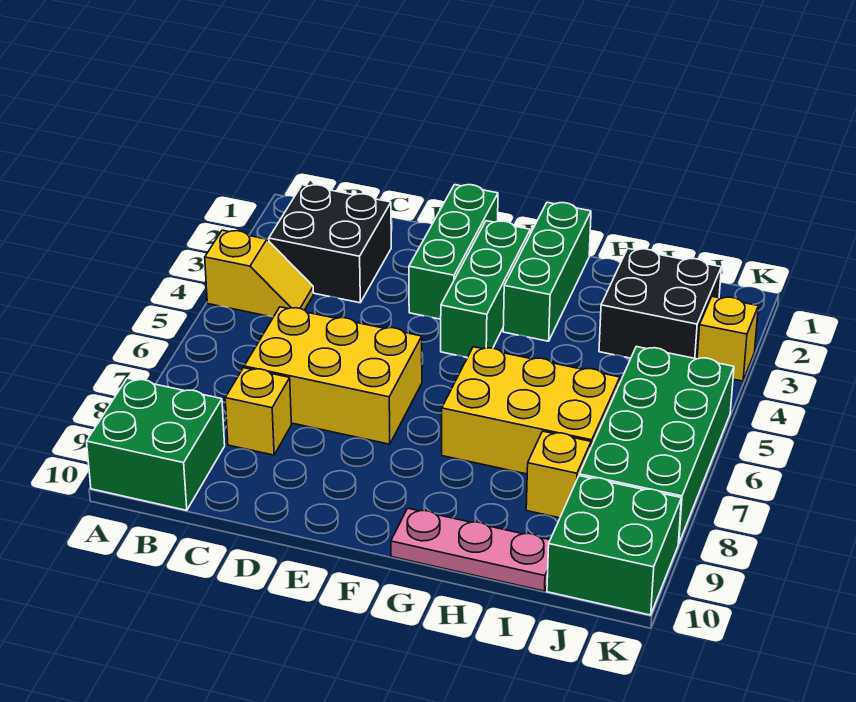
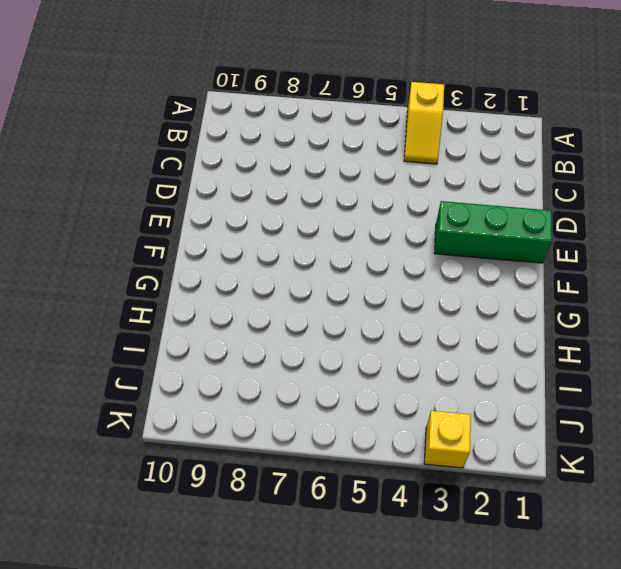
none -> green 2x2 brick [87,378,225,510]
none -> black 2x2 brick [269,185,391,303]
none -> yellow 2x3 brick [244,307,422,444]

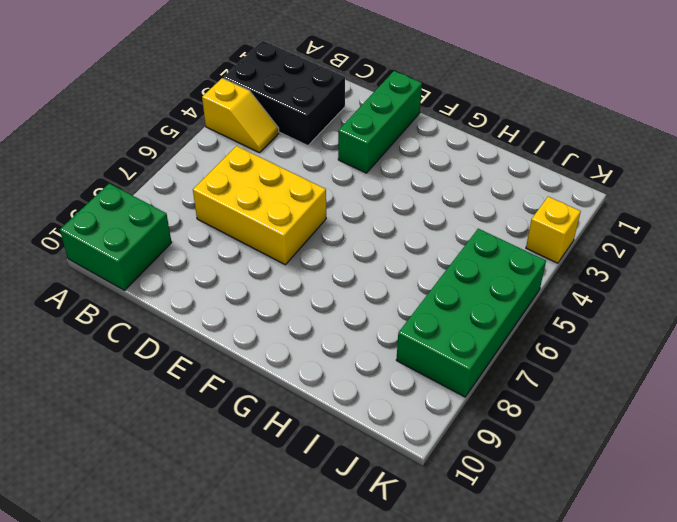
black 2x3 brick [223,41,345,146] -> black 2x2 brick [269,185,391,303]
none -> yellow 1x1 brick [225,368,291,455]
none -> green 1x3 brick [441,221,530,357]
none -> green 1x3 brick [503,202,591,341]

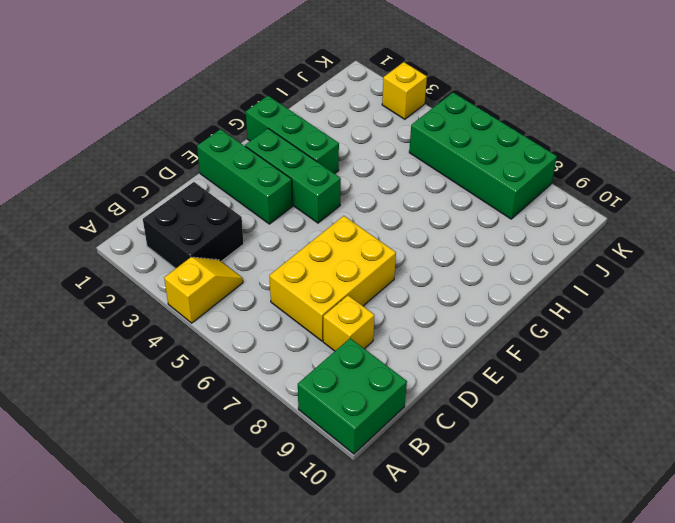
none -> yellow 2x3 brick [442,347,620,474]
none -> pink 1x3 plate [391,508,550,591]
none -> black 2x2 brick [599,249,721,359]

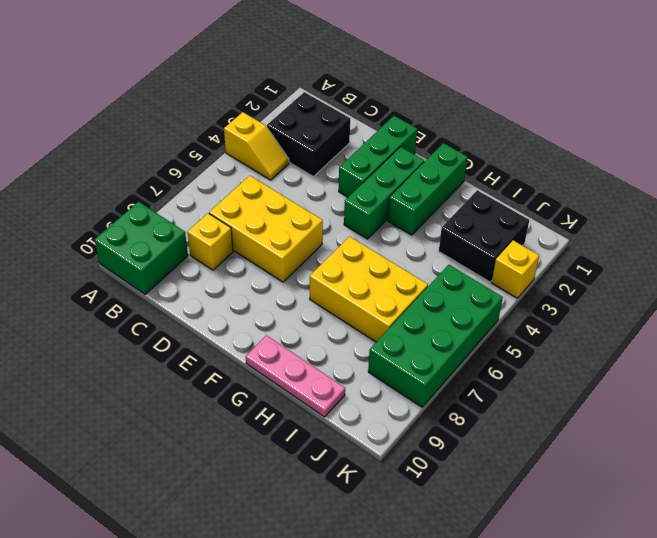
none -> yellow 1x1 brick [526,431,591,518]
none -> green 2x2 brick [547,476,681,615]

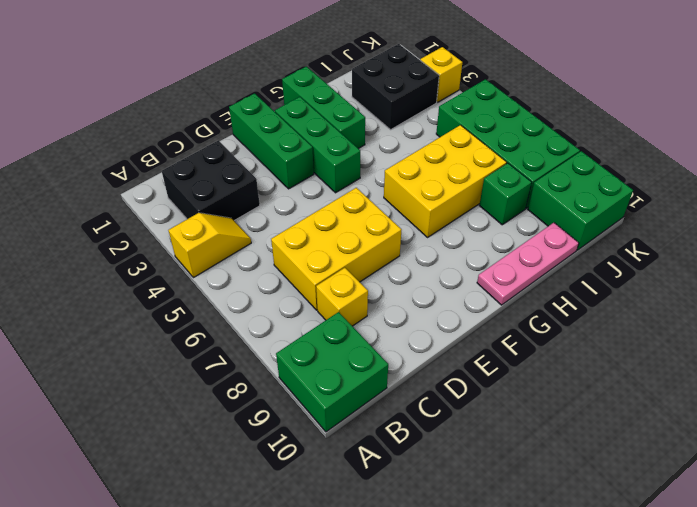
green 1x1 brick [479,163,532,225] -> yellow 1x1 brick [526,431,591,518]

